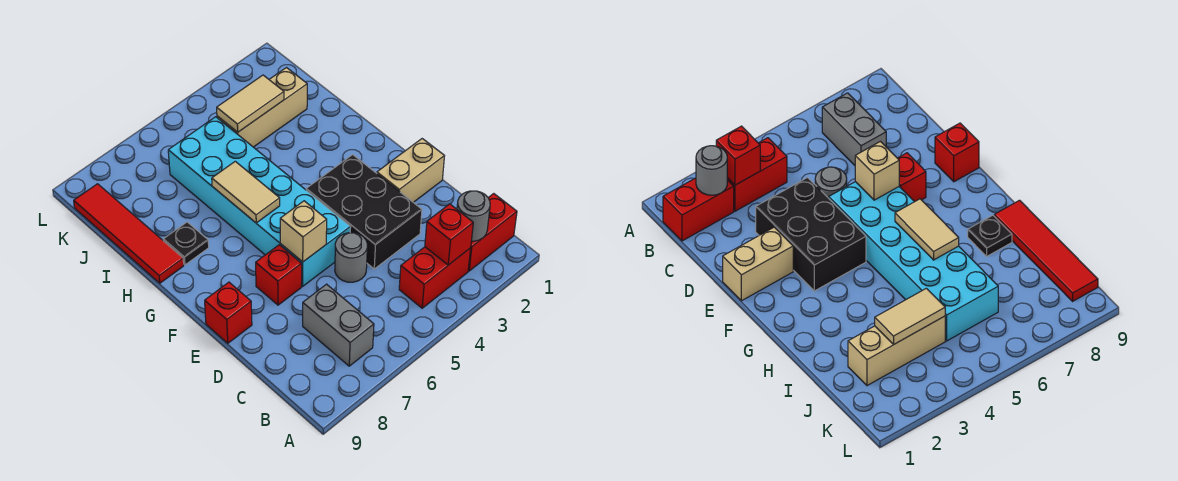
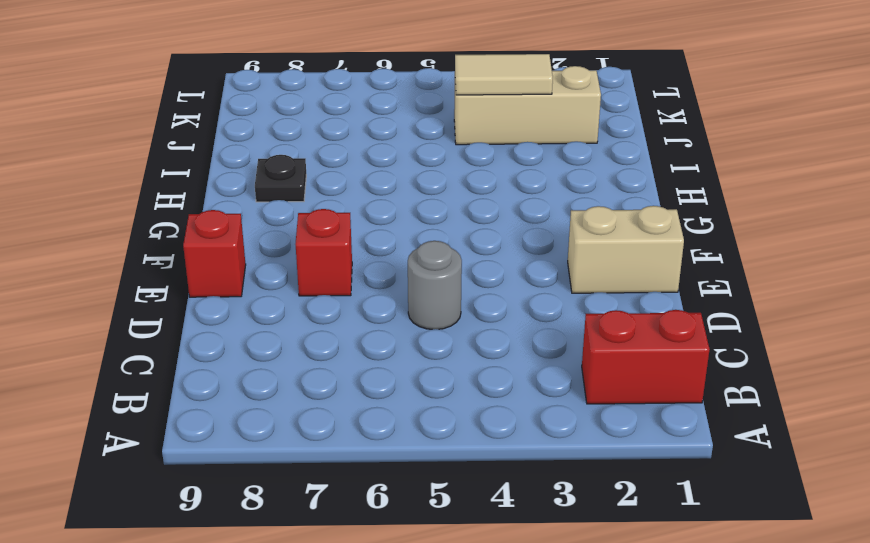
none -> red 1x2 brick [399,247,471,308]
none -> grey 1x2 brick [303,284,374,366]
none -> black 2x3 brick [306,155,422,269]

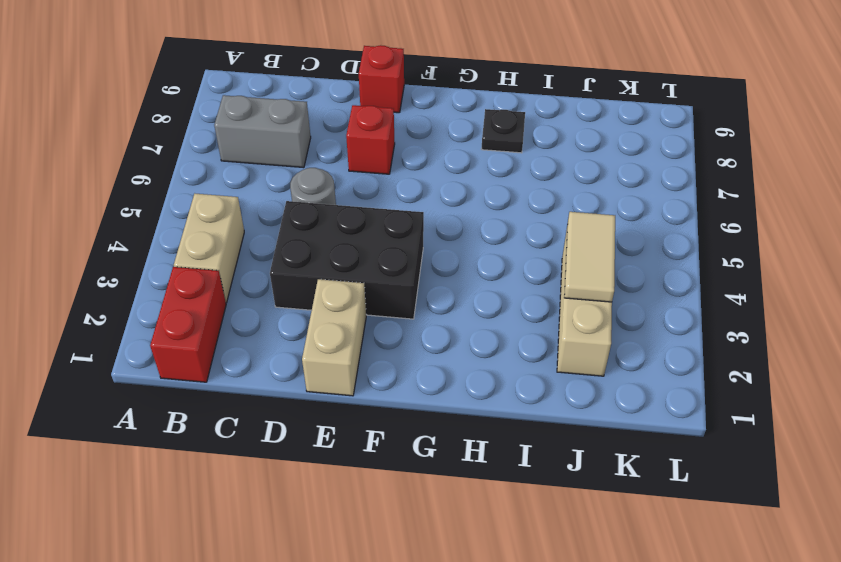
tan 1x2 brick [174,194,244,303] -> red 1x2 brick [399,247,471,308]
none -> cyan 2x6 brick [168,117,351,286]
none -> red 1x4 tile [74,184,184,283]
none -> grey 1x1 round brick [457,191,490,241]

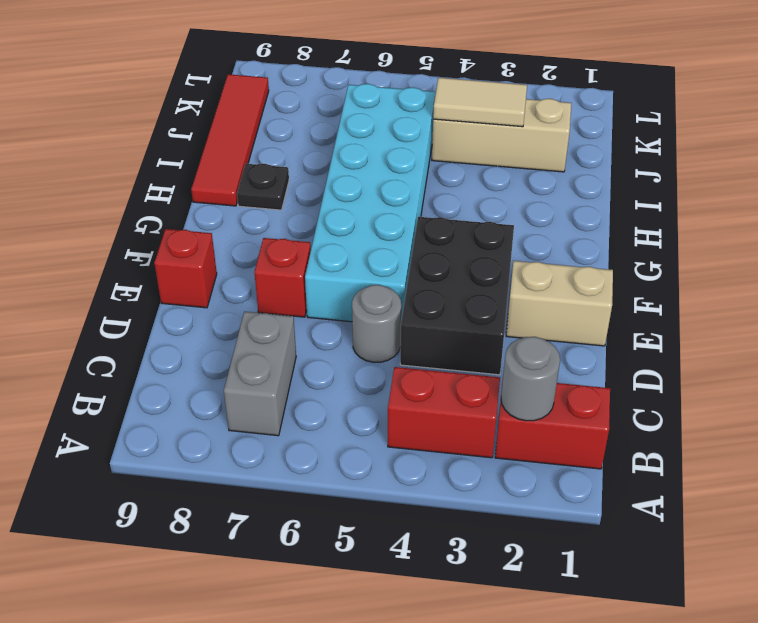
none -> red 1x1 brick [425,204,473,265]
none -> tan 1x1 brick [280,201,327,262]
none -> tan 1x2 tile [212,161,280,223]

